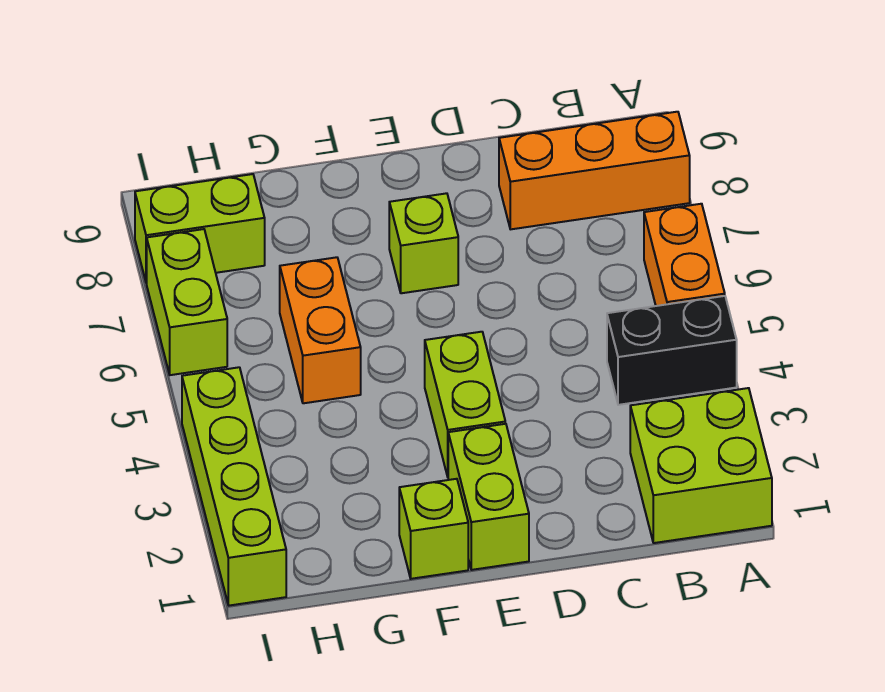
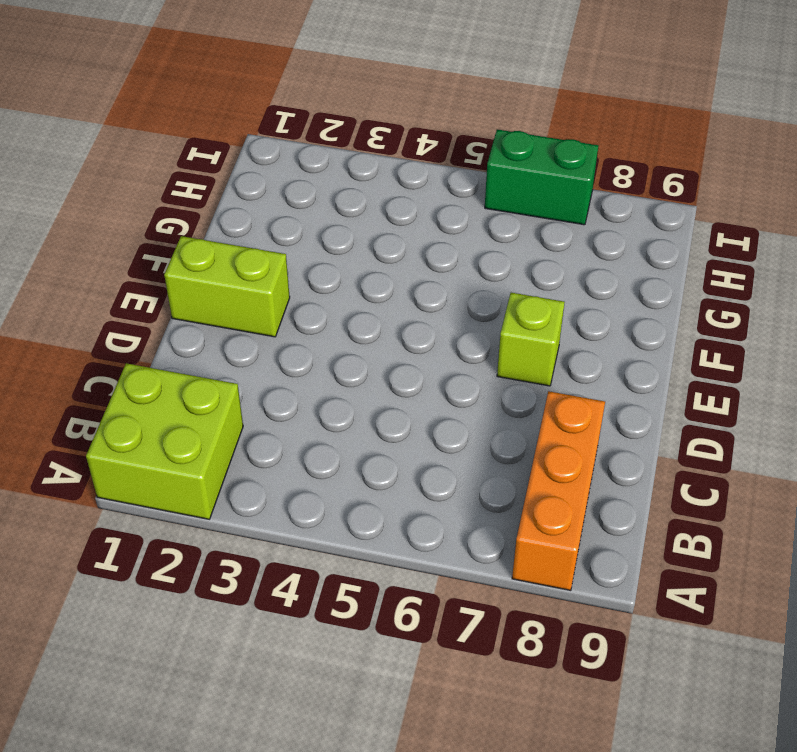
green 1x2 brick [485,129,598,225] -> lime 1x2 brick [147,229,227,375]
none -> black 1x2 brick [607,296,737,405]
none -> orange 1x2 brick [644,204,725,306]
none -> lime 1x2 brick [425,332,505,477]

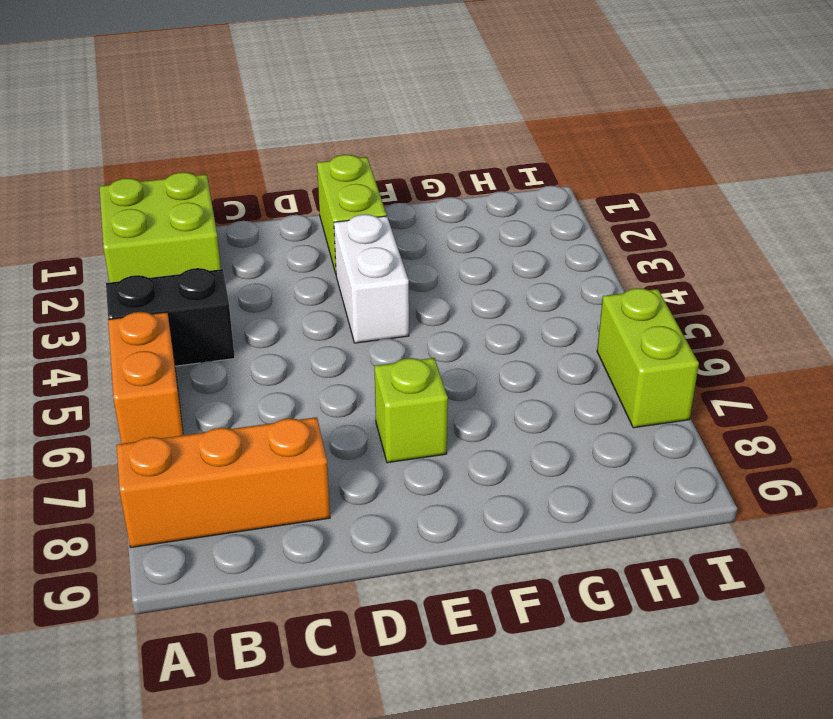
white 1x2 brick [334,214,409,343] -> lime 1x2 brick [425,332,505,477]
none -> lime 1x1 brick [399,479,468,579]
none -> orange 1x2 brick [280,257,361,403]
none -> lime 1x2 brick [135,174,265,283]

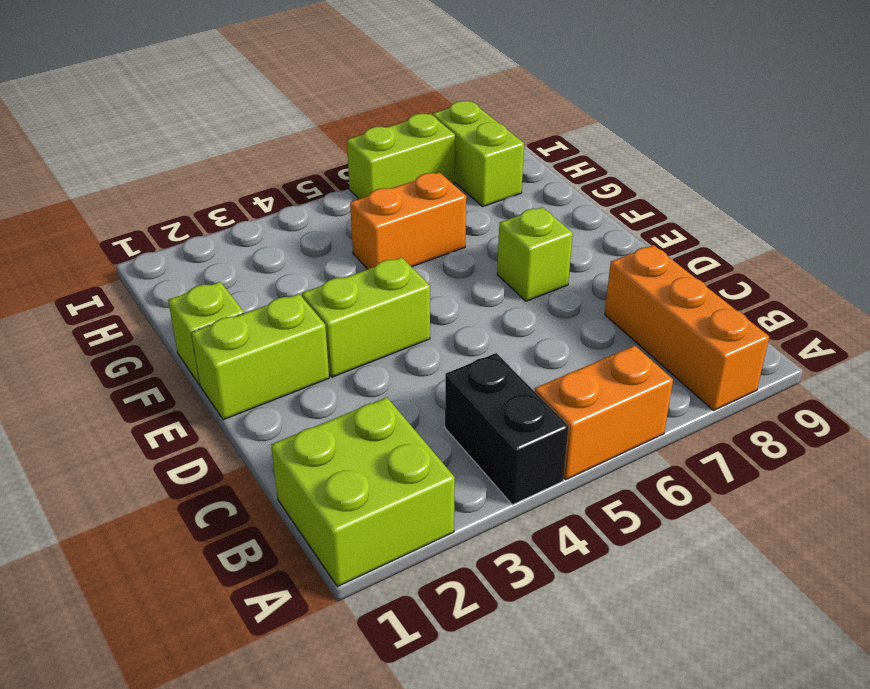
none -> lime 1x4 brick [182,367,286,606]

